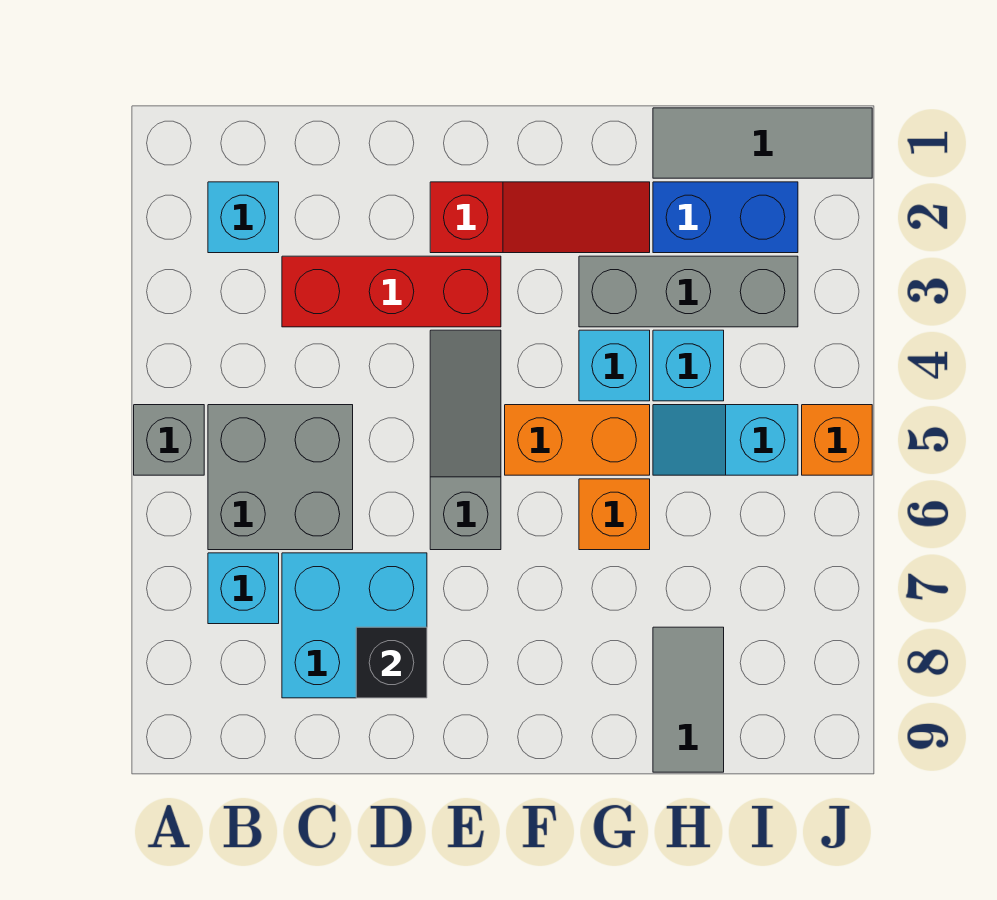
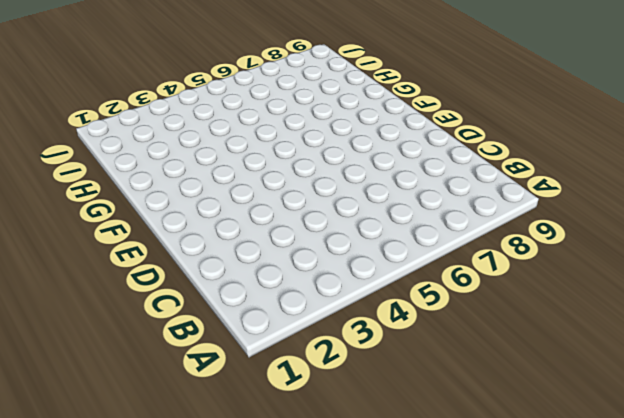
none -> grey 1x1 brick [134,405,204,475]
none -> cyan 1x1 brick [208,182,279,253]
none -> grey 2x2 brick [208,405,353,550]

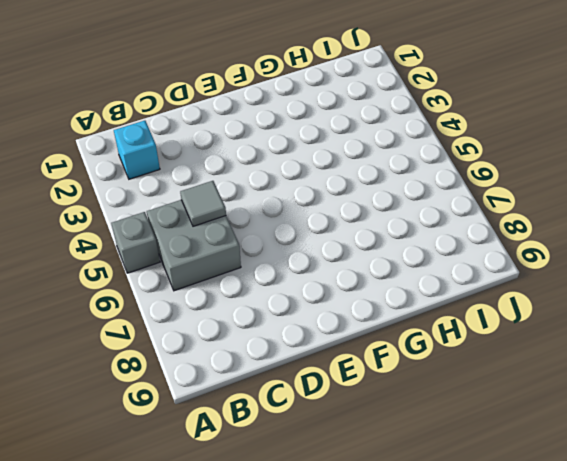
grey 1x1 tile [180,181,226,226] -> none
none -> cyan 1x1 brick [208,553,279,624]
none -> red 1x3 brick [282,256,501,327]
none -> cyan 2x2 brick [282,553,427,698]

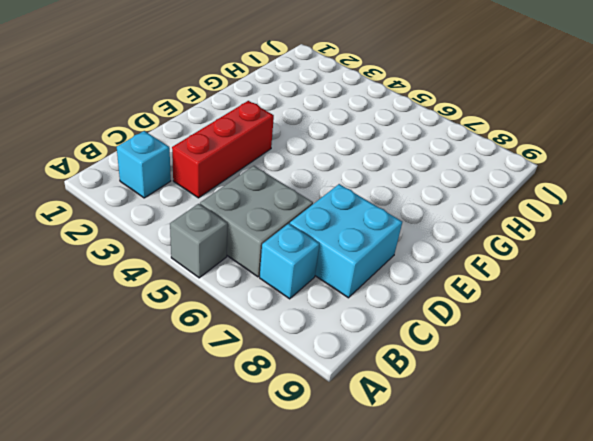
none -> red 1x3 slope [430,182,650,253]
none -> grey 1x3 slope [430,330,501,550]
none -> orange 1x2 brick [505,405,650,475]

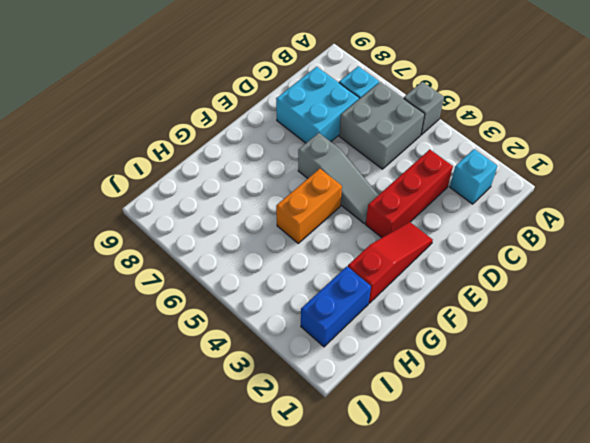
red 1x3 slope [348,222,433,303] -> red 1x3 slope turned to [430,182,650,253]
none -> grey 1x3 brick [579,256,798,327]
none -> cyan 1x1 brick [579,330,650,401]
none -> orange 1x1 brick [579,479,650,550]

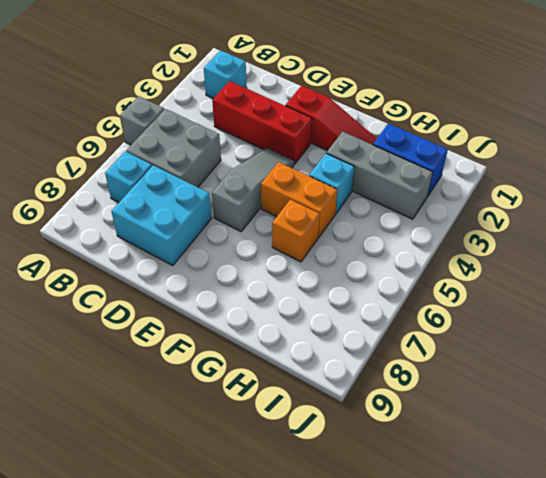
none -> grey 1x3 tile [653,108,872,178]
none -> cyan 1x1 brick [653,330,724,401]
none -> cyan 1x2 slope [653,405,798,475]

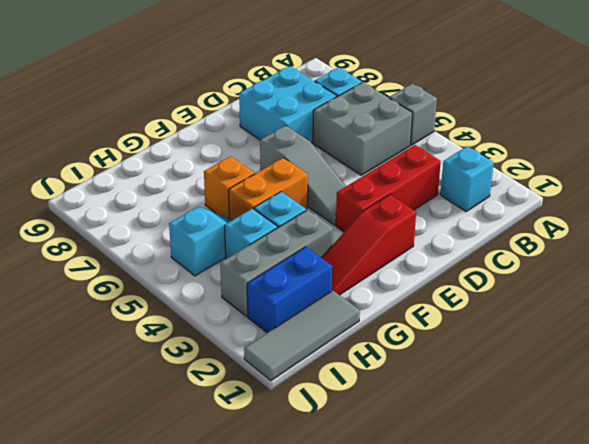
none -> grey 1x2 tile [653,627,724,772]
none -> orange 1x1 brick [802,405,872,475]
none -> black 1x1 brick [356,627,427,698]

